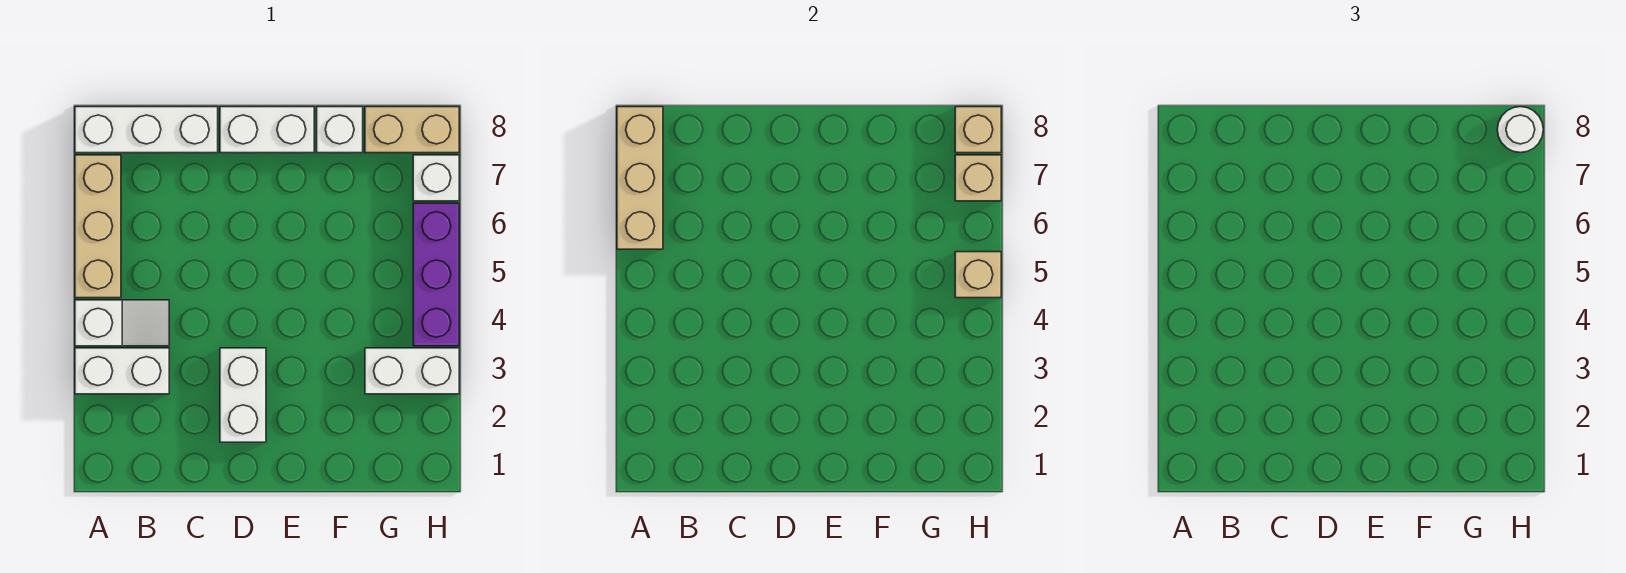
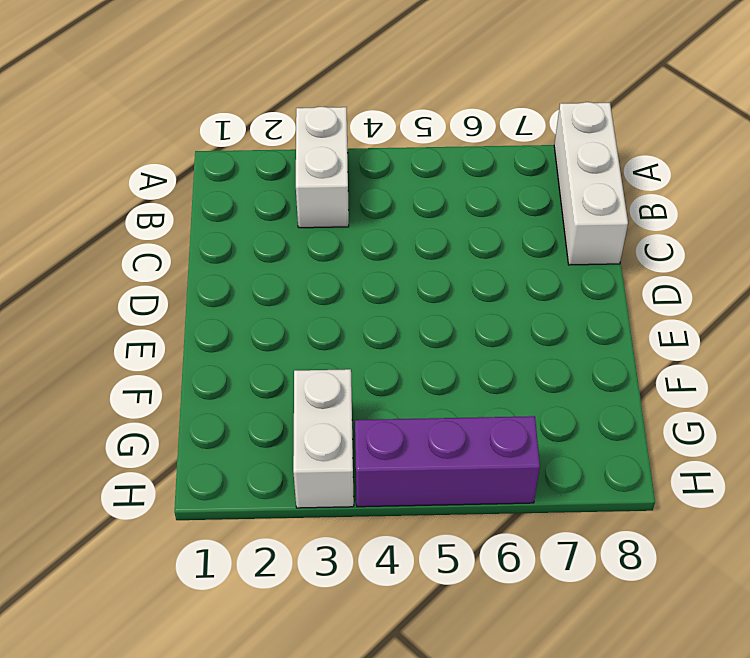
none -> white 1x2 slope [75,300,169,346]
none -> tan 1x3 brick [75,155,121,298]
none -> white 1x2 brick [220,348,266,442]

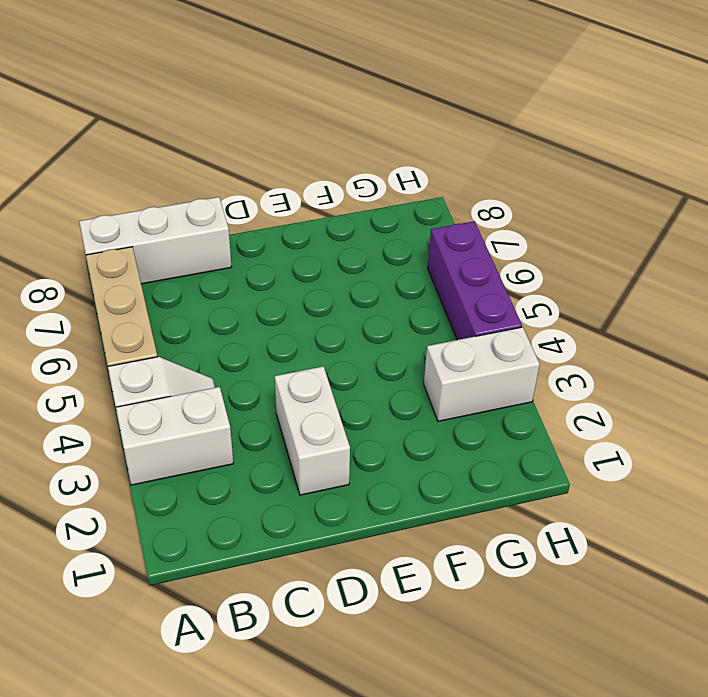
none -> white 1x2 brick [220,107,314,153]
none -> white 1x1 brick [317,107,363,153]
none -> tan 1x2 brick [365,107,459,153]

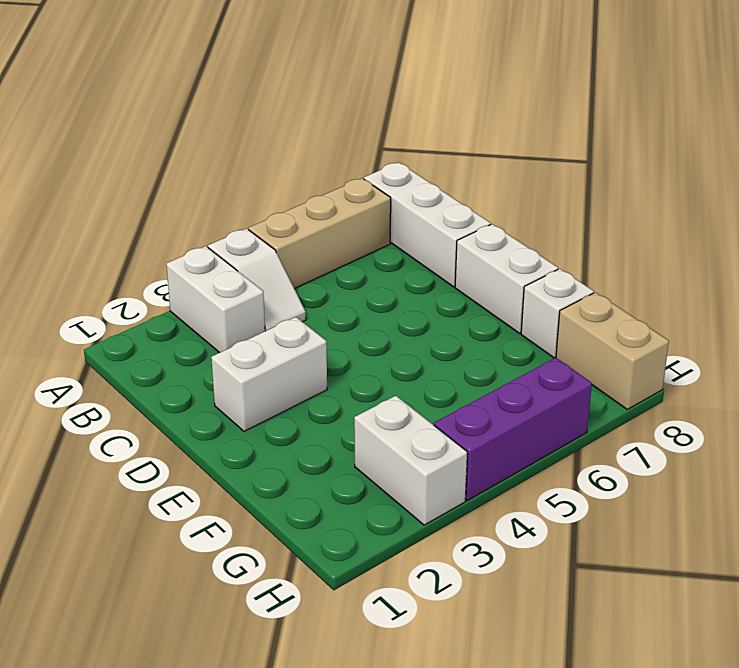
none -> white 1x1 brick [413,155,459,201]
none -> tan 1x3 brick [617,107,663,249]
none -> tan 1x1 brick [955,252,1001,298]

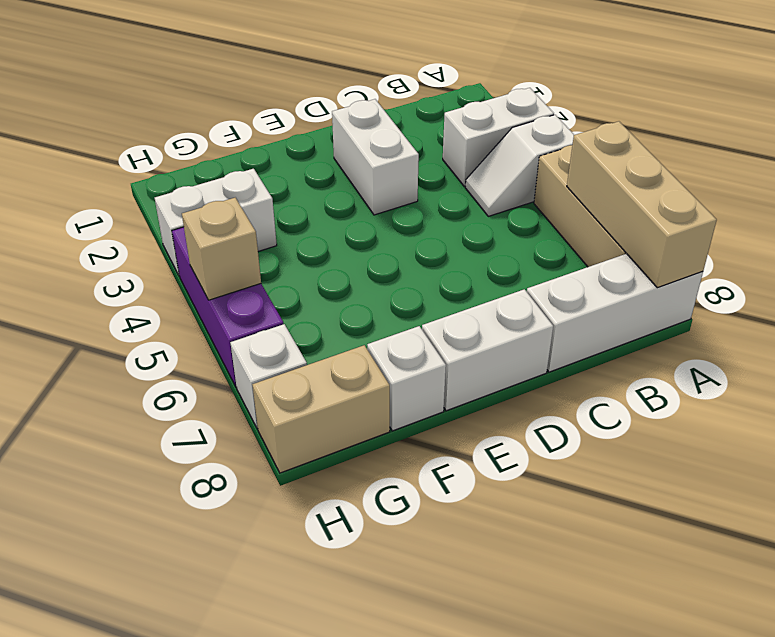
none -> tan 1x1 brick [955,155,1001,201]
none -> tan 1x1 brick [955,107,1001,153]
none -> white 1x1 round brick [1497,107,1543,153]

